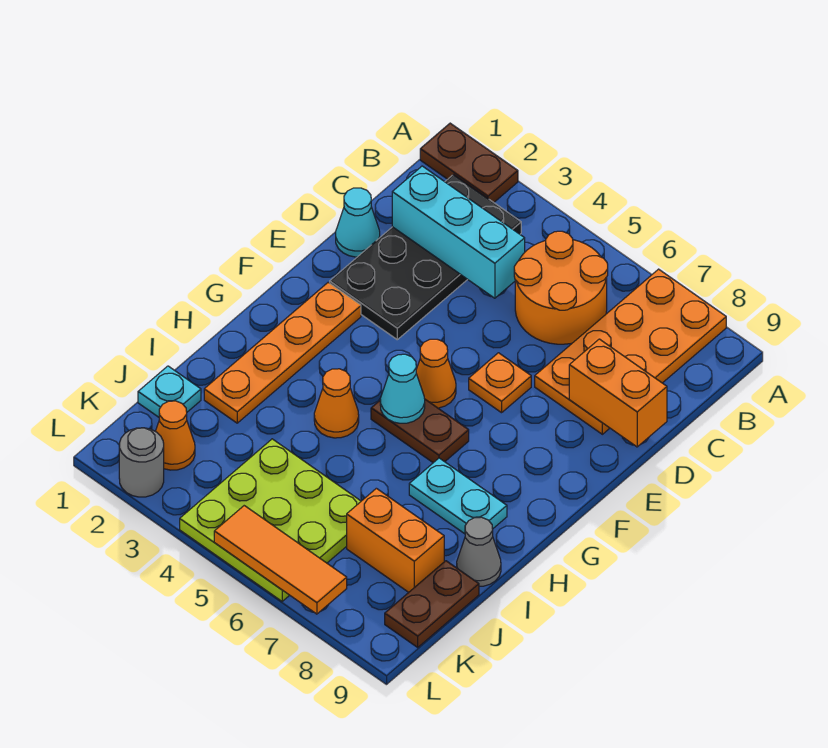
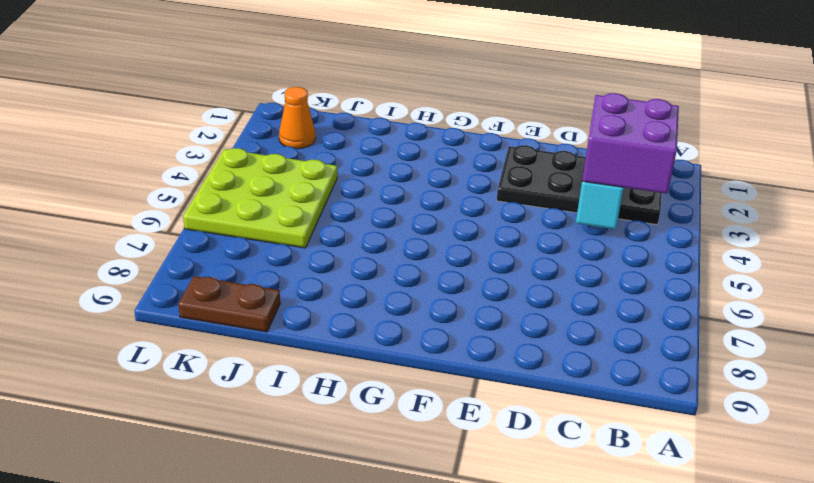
purple 2x2 brick [582,93,679,194] -> none
none -> brown 1x2 plate [420,123,518,202]
none -> orange 2x4 plate [535,269,726,434]
none -> orange 2x2 round brick [514,231,608,344]

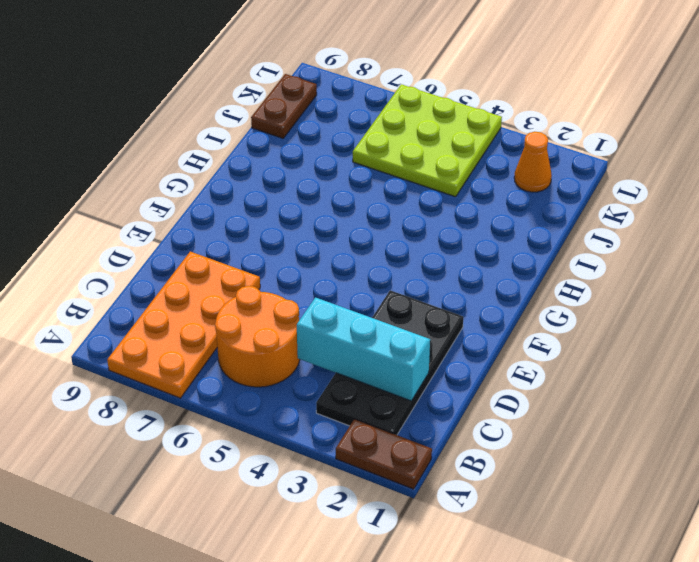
none -> cyan 1x1 cone [336,188,380,257]
none -> orange 1x1 plate [469,353,531,413]
none -> orange 1x4 plate [204,283,361,423]

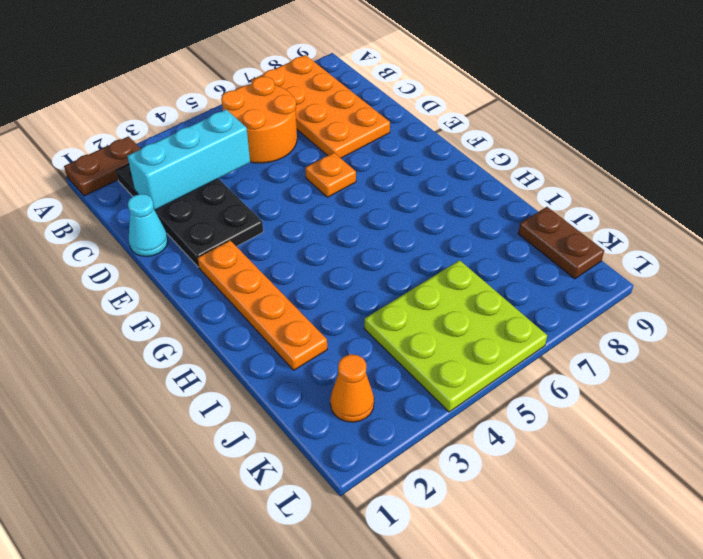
none -> orange 1x1 cone [416,339,456,408]
none -> brown 1x2 plate [371,399,469,463]
none -> orange 1x1 cone [314,369,359,438]

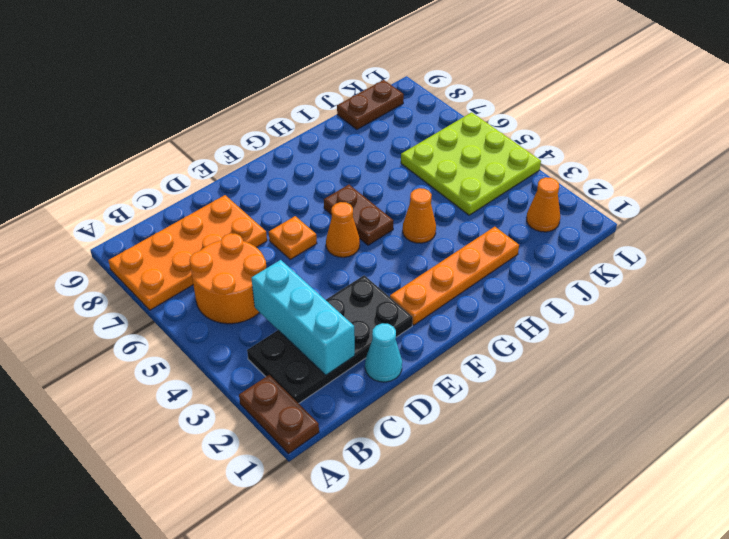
none -> cyan 1x2 plate [409,458,507,534]
none -> grey 1x1 cone [457,517,501,586]
none -> cyan 1x1 plate [138,366,201,417]

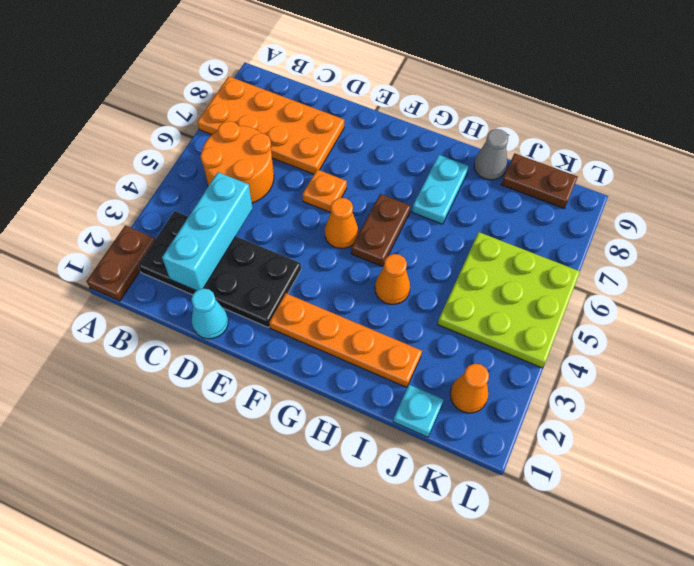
none -> orange 1x2 brick [347,488,444,592]
none -> grey 1x1 round brick [119,428,164,497]
none -> orange 1x2 brick [569,339,667,447]

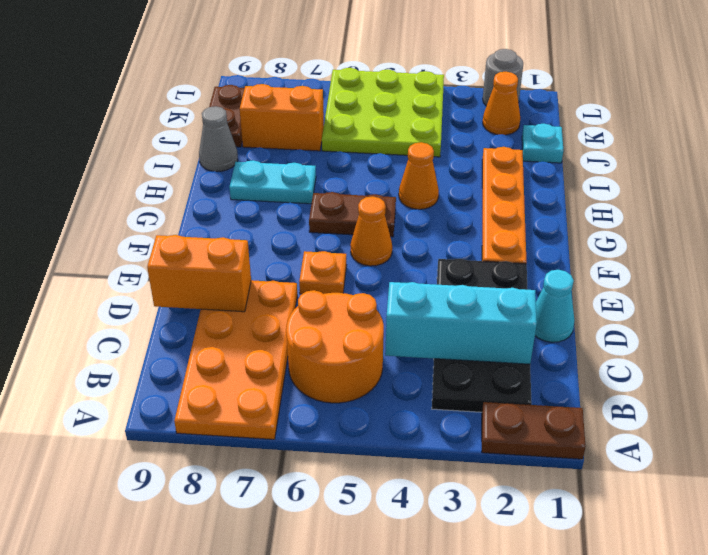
none -> cyan 1x1 cone [380,354,425,423]
none -> orange 1x3 tile [214,506,347,614]

